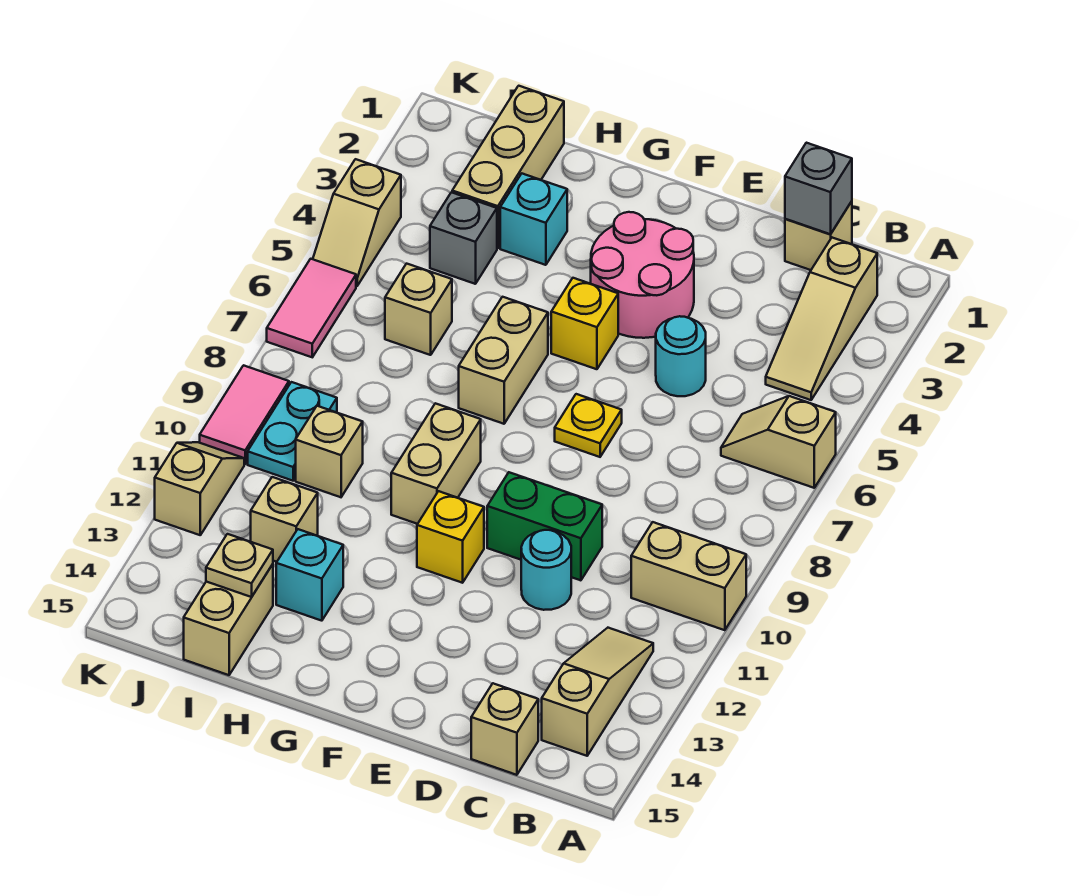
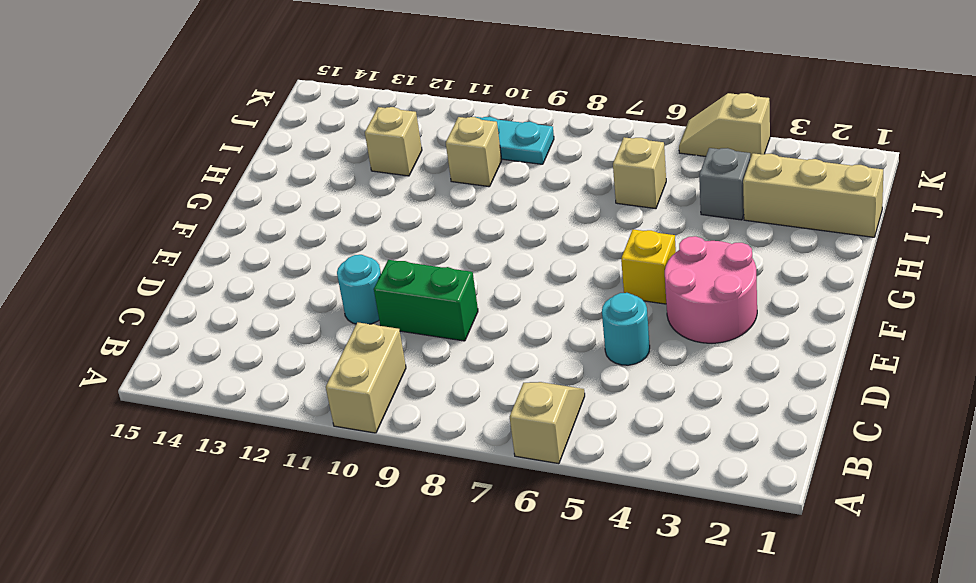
green 1x2 brick [374,260,478,341] -> green 1x2 brick turned to [487,472,602,580]
none -> tan 1x3 slope [766,238,877,400]
none -> tan 1x3 slope [542,628,653,756]
none -> tan 1x1 brick [785,201,852,270]
none -> tan 1x1 brick [471,683,538,775]

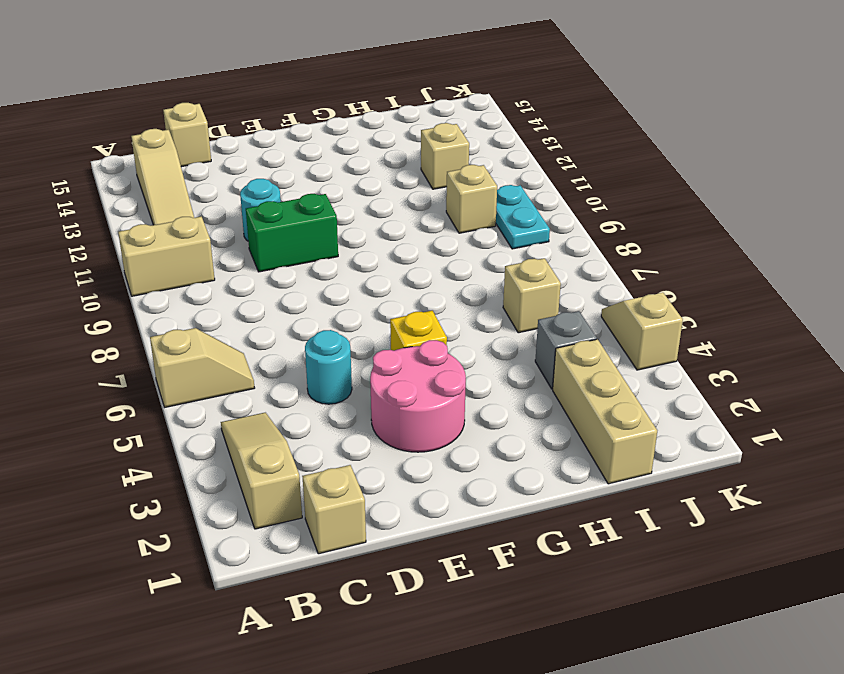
none -> yellow 1x1 plate [555,394,622,457]
none -> yellow 1x1 brick [417,491,484,583]
none -> tan 1x2 brick [459,297,548,424]
none -> tan 1x2 brick [391,403,481,524]

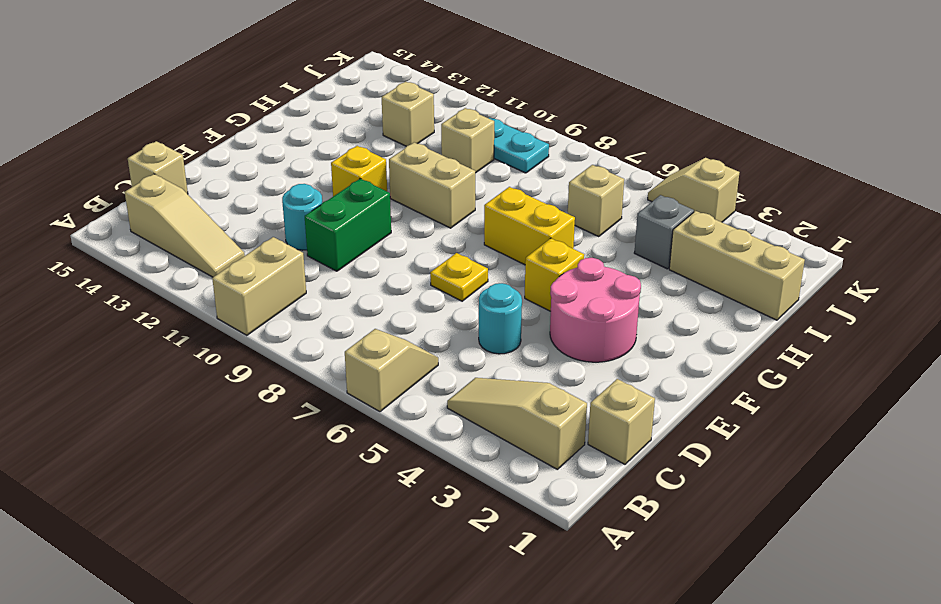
yellow 1x2 brick [484,187,575,265] -> tan 1x2 brick [459,297,548,424]
none -> cyan 1x1 brick [500,174,567,265]
none -> cyan 1x1 brick [276,529,343,621]
none -> tan 1x2 brick [184,564,273,675]
none -> pink 1x2 tile [267,259,356,357]

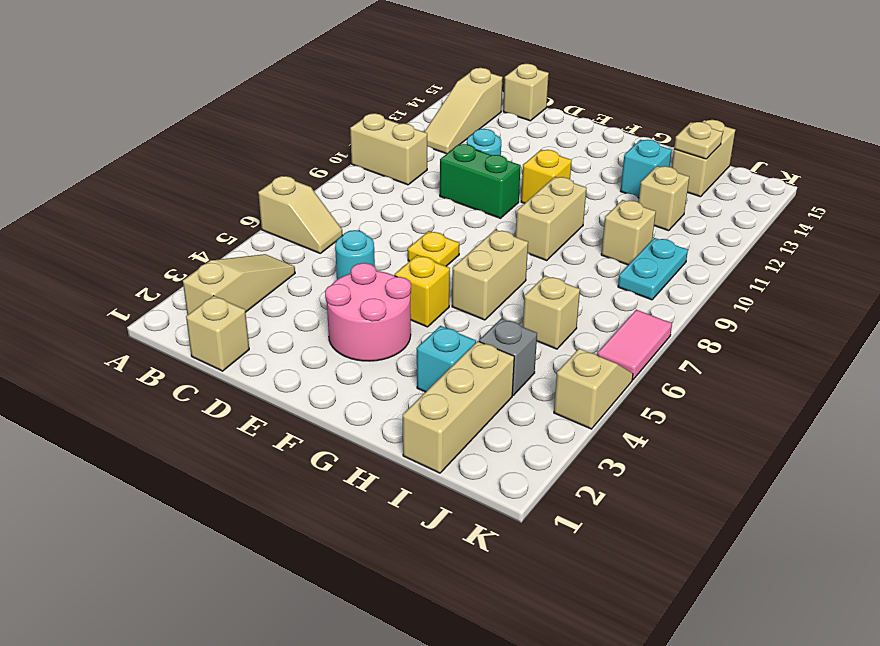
none -> pink 1x2 tile [200,365,289,464]
none -> tan 1x2 slope [155,442,244,535]
none -> grey 1x1 brick [785,143,852,234]

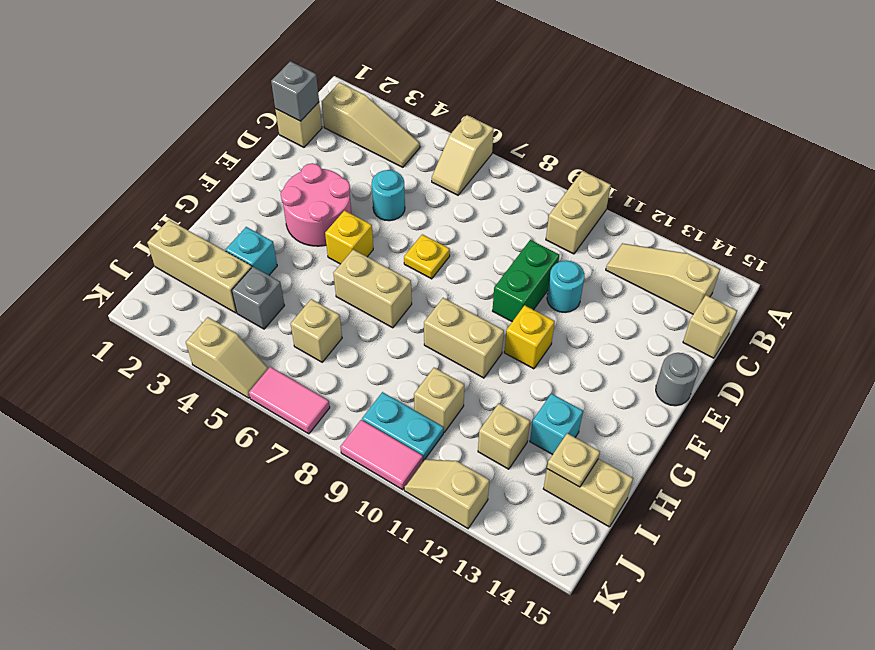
grey 1x1 round brick [656,353,698,406] -> none

